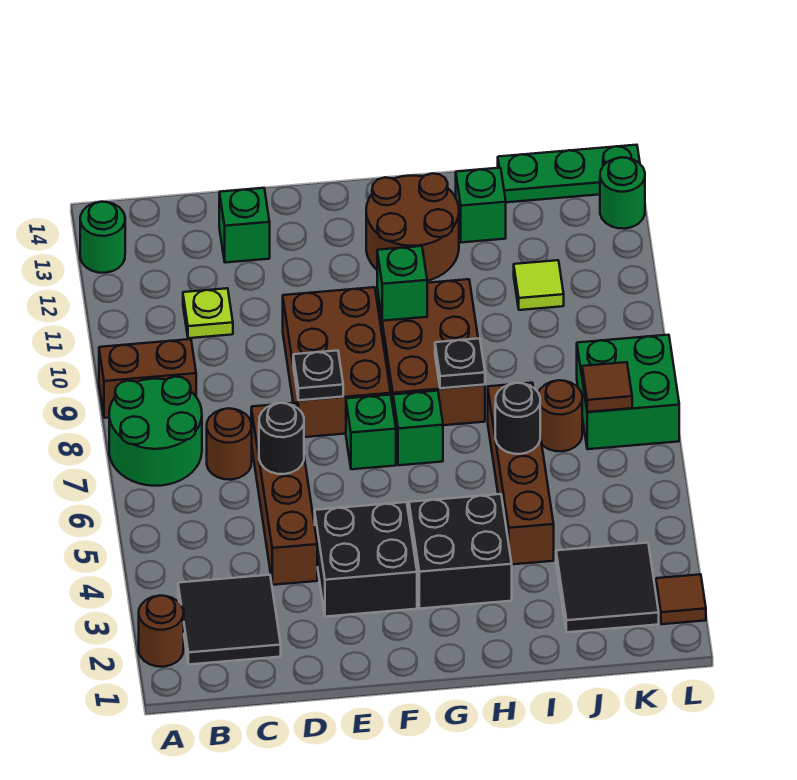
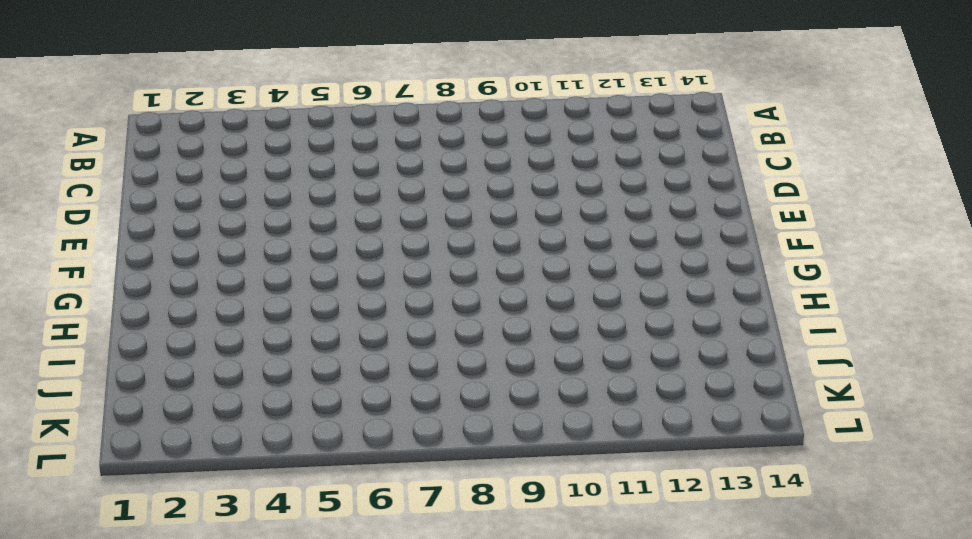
none -> brown 1x1 round brick [139,595,184,667]
none -> green 2x2 round brick [109,377,202,486]
none -> brown 1x2 brick [99,339,196,418]
none -> green 1x1 round brick [80,202,125,273]

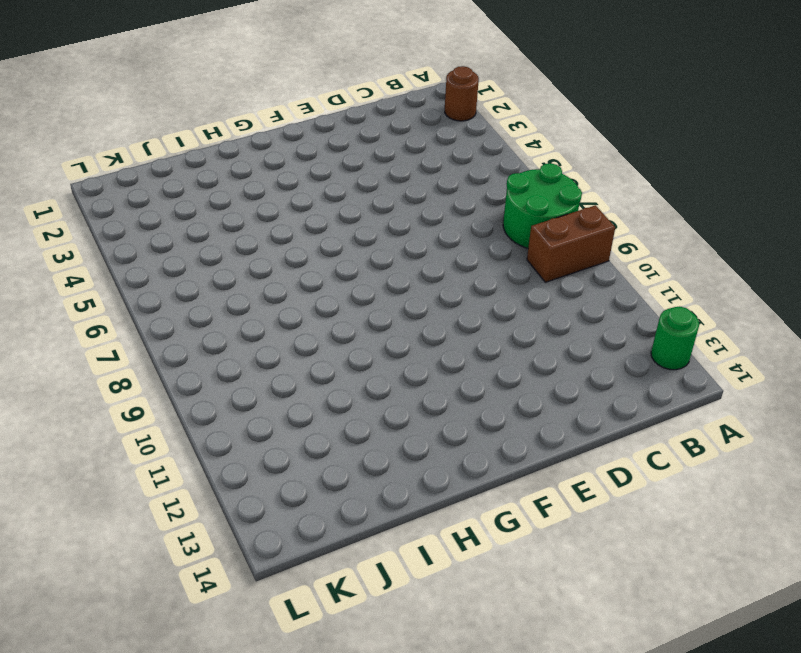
none -> black 2x2 tile [178,575,281,664]
none -> brown 1x1 round brick [207,408,252,480]
none -> lime 1x1 plate [183,288,233,338]
none -> brown 1x4 brick [251,403,317,585]

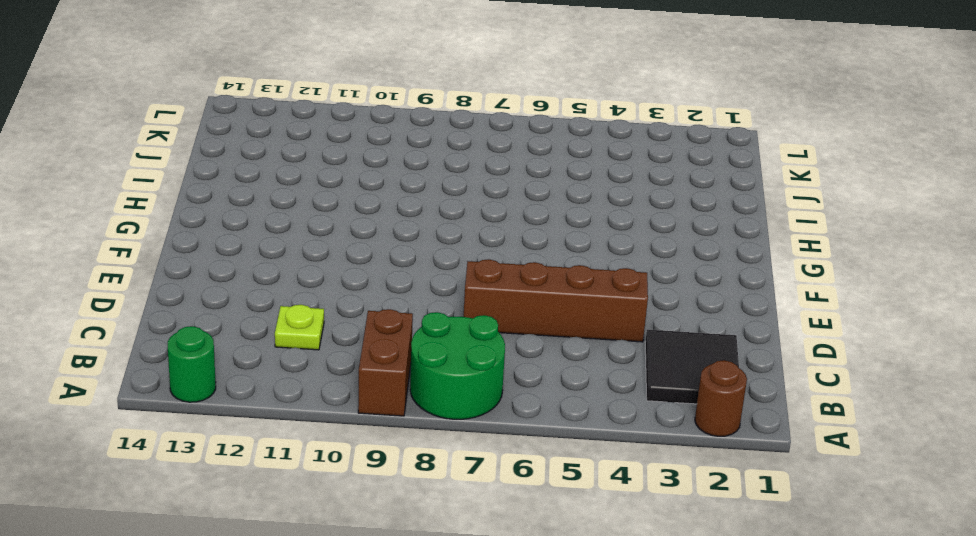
none -> brown 1x1 round brick [207,408,252,480]
none -> green 1x1 brick [219,188,270,263]
none -> black 2x2 brick [315,502,417,617]
none -> brown 2x3 brick [283,287,391,437]

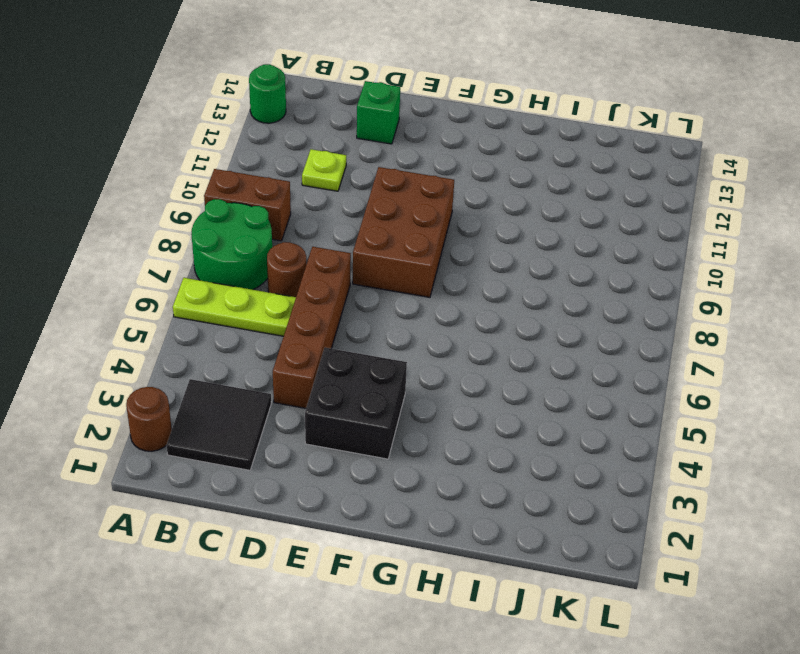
lime 1x3 plate [173,278,296,336] -> none
none -> green 1x1 brick [346,395,396,469]
none -> black 2x2 brick [409,494,512,609]
none -> green 1x1 brick [393,391,443,465]
none -> brown 2x3 brick [377,279,485,425]

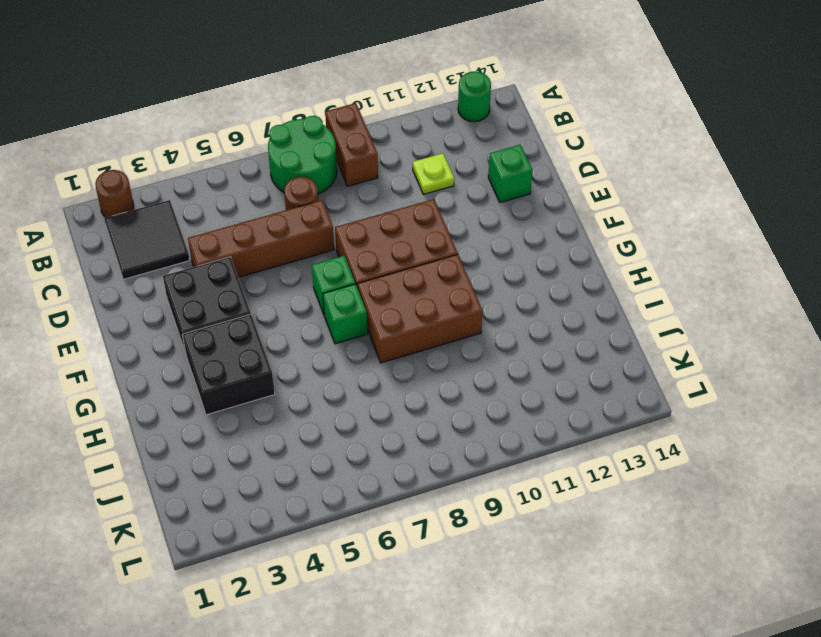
none -> brown 2x2 round brick [366,173,459,281]
none -> brown 1x4 brick [488,383,554,564]
none -> green 1x1 brick [456,168,506,242]
none -> black 2x2 tile [556,543,659,632]

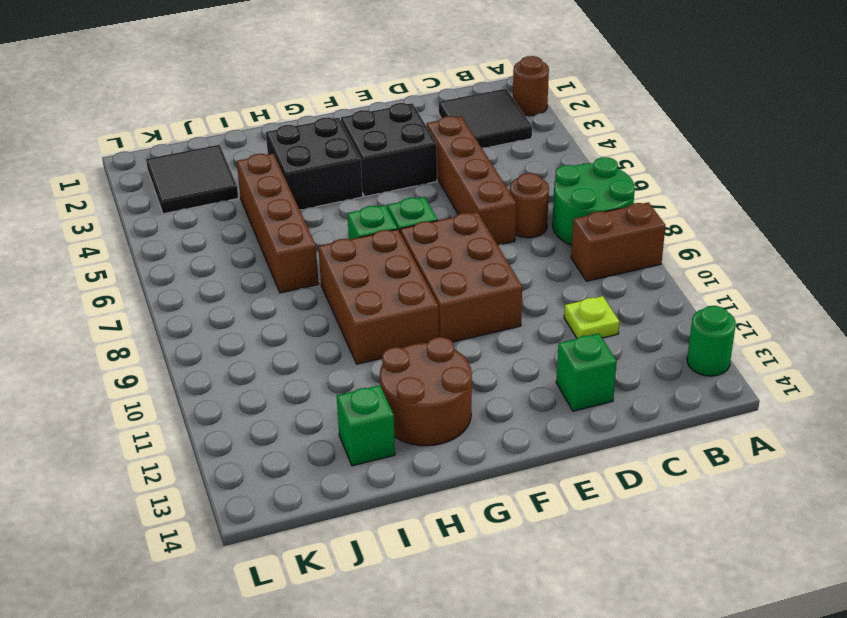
none -> brown 1x1 round brick [539,380,582,451]
none -> lime 1x1 tile [514,260,564,310]
none -> green 1x3 plate [498,145,640,202]
none -> green 2x2 brick [577,335,679,449]

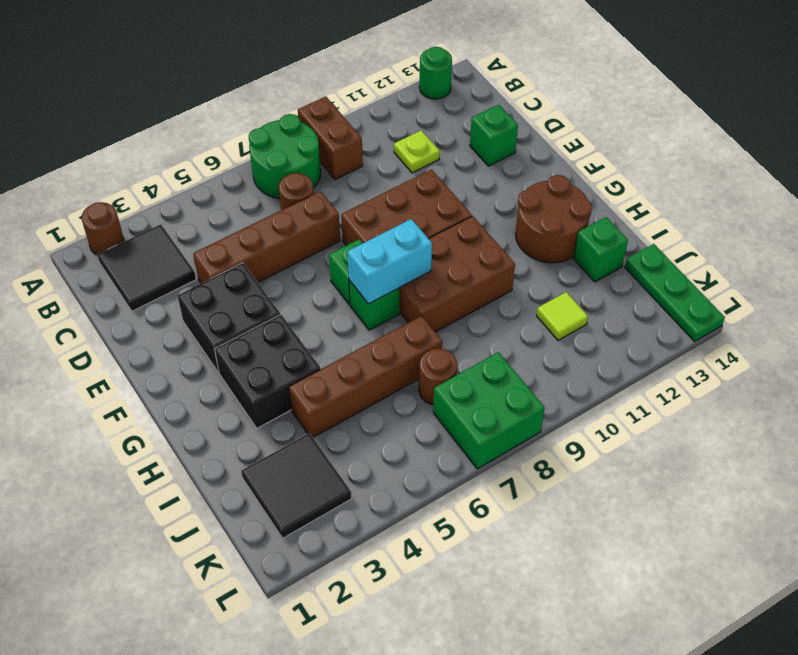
cyan 1x2 brick [348,219,432,304] -> none
none -> brown 1x1 tile [656,574,706,624]
none -> green 1x1 round brick [600,157,645,229]
none -> black 1x1 round brick [259,403,304,474]
none -> black 1x1 plate [293,351,343,400]

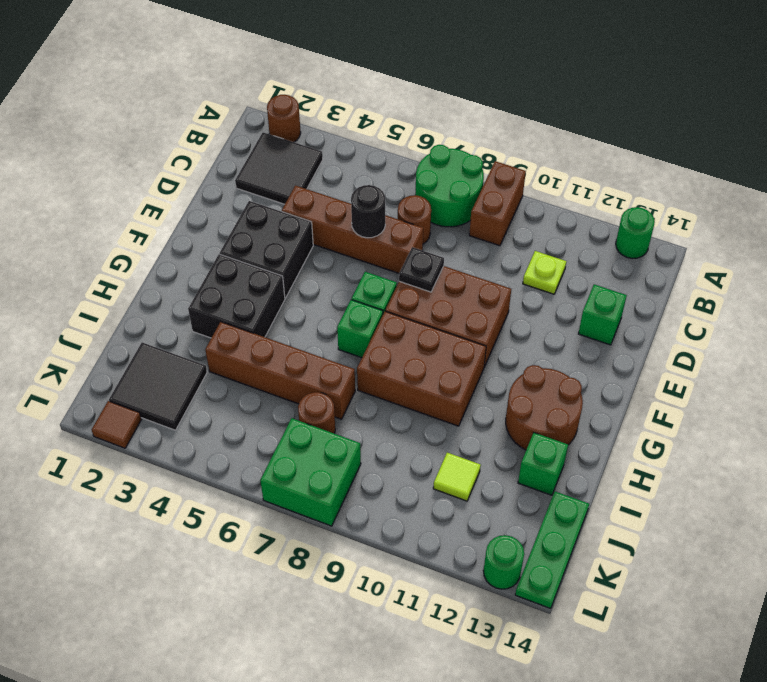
none -> green 1x1 brick [377,246,427,321]
none -> black 1x1 plate [435,338,485,388]
none -> black 1x1 round brick [495,383,540,454]
none -> brown 1x1 tile [582,362,632,412]

